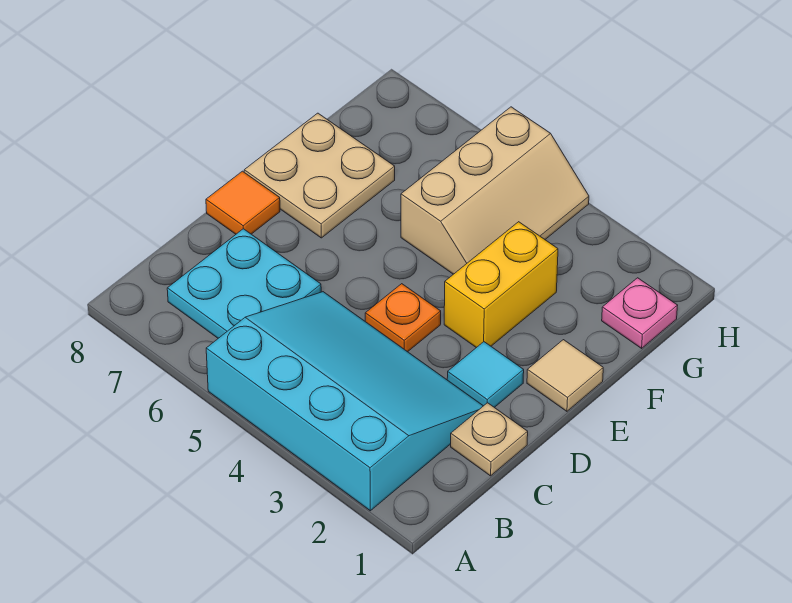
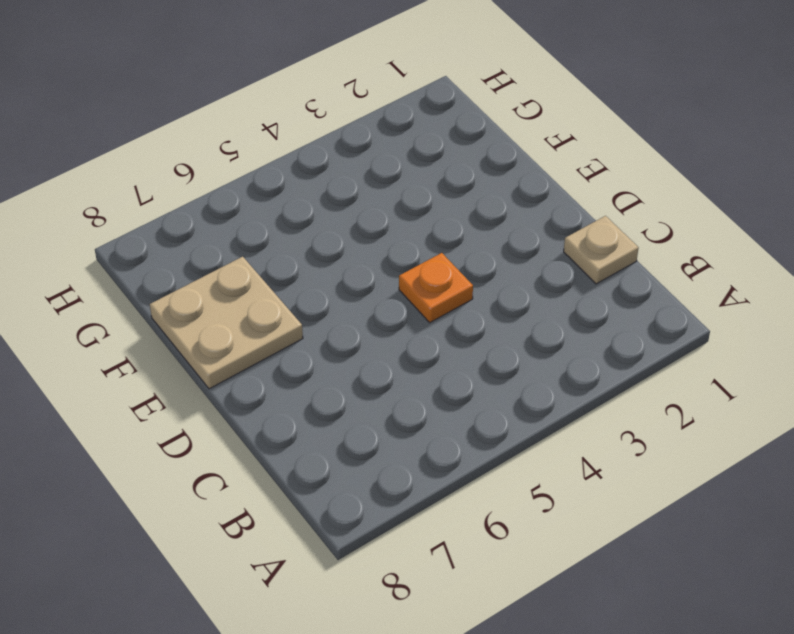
none -> cyan 3x4 slope [206,292,483,511]
none -> cyan 2x2 plate [167,229,321,338]

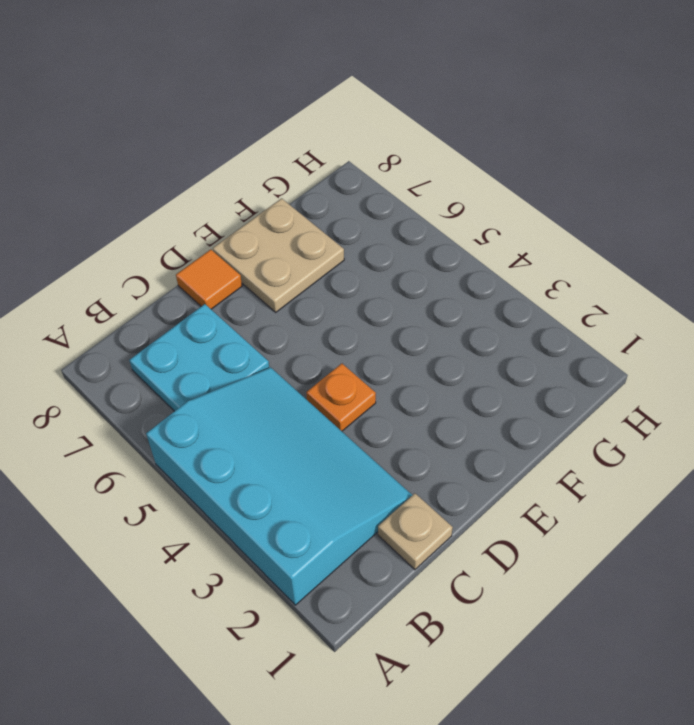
none -> cyan 1x1 tile [447,342,524,407]
none -> tan 1x1 tile [527,340,603,411]

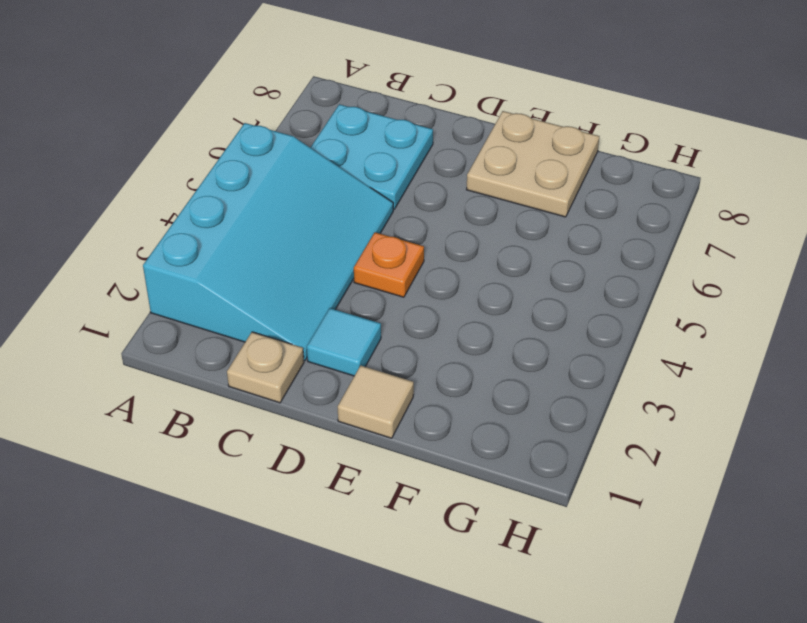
none -> orange 1x1 tile [206,171,280,234]
none -> yellow 1x2 brick [444,222,558,348]

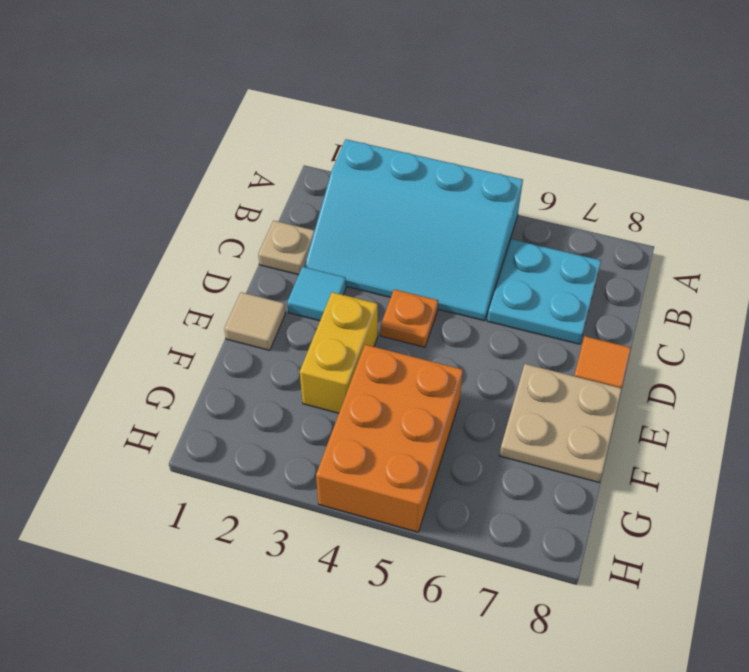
orange 2x3 brick [316,345,463,532] -> tan 2x3 slope [401,107,589,274]
none -> pink 1x1 plate [602,278,678,348]

